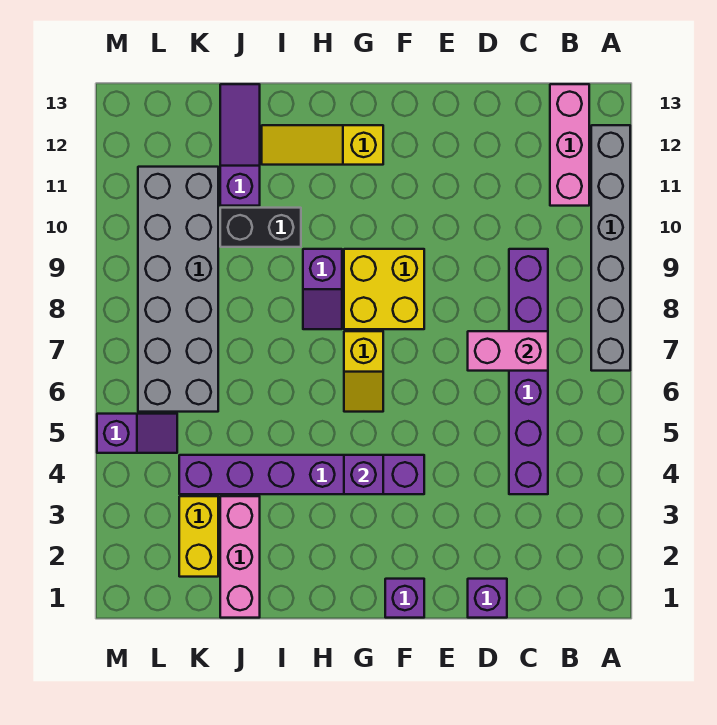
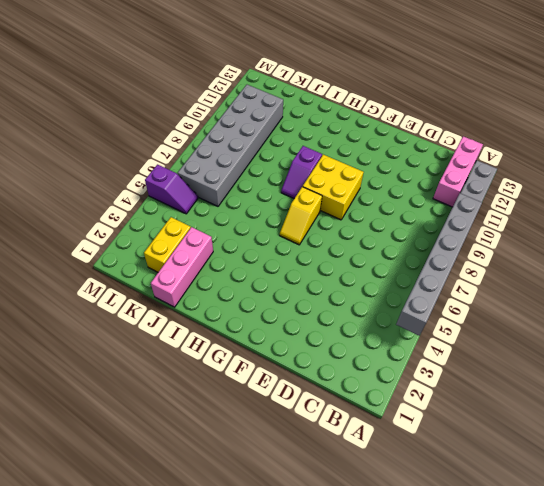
grey 1x6 brick [396,193,482,336] -> none
none -> purple 1x6 brick [509,249,548,494]
none -> purple 1x1 brick [468,579,507,618]
none -> purple 1x1 brick [385,579,424,618]

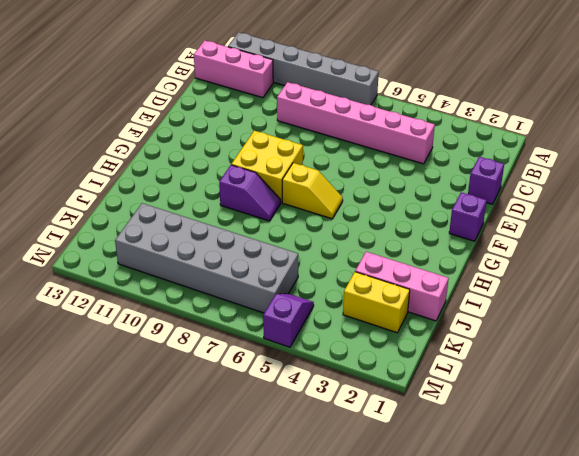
pink 1x6 brick [277,82,435,164] -> purple 1x6 brick [509,249,548,494]
none -> purple 1x6 brick [179,455,424,494]
none -> yellow 1x3 slope [262,125,383,165]
none -> black 1x2 brick [220,208,301,247]

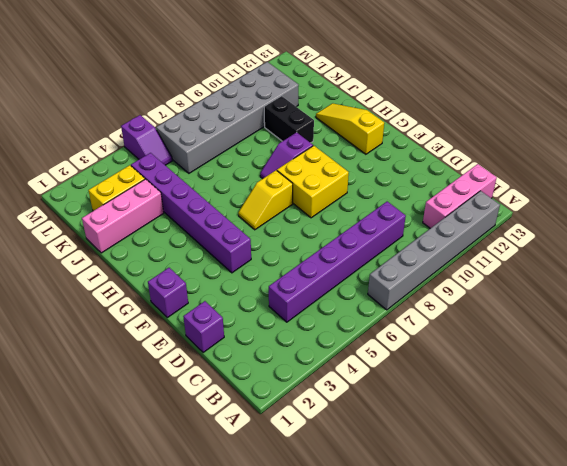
none -> purple 1x3 slope [220,84,260,206]
none -> pink 1x2 brick [468,331,548,371]
none -> purple 1x1 brick [344,455,383,494]

